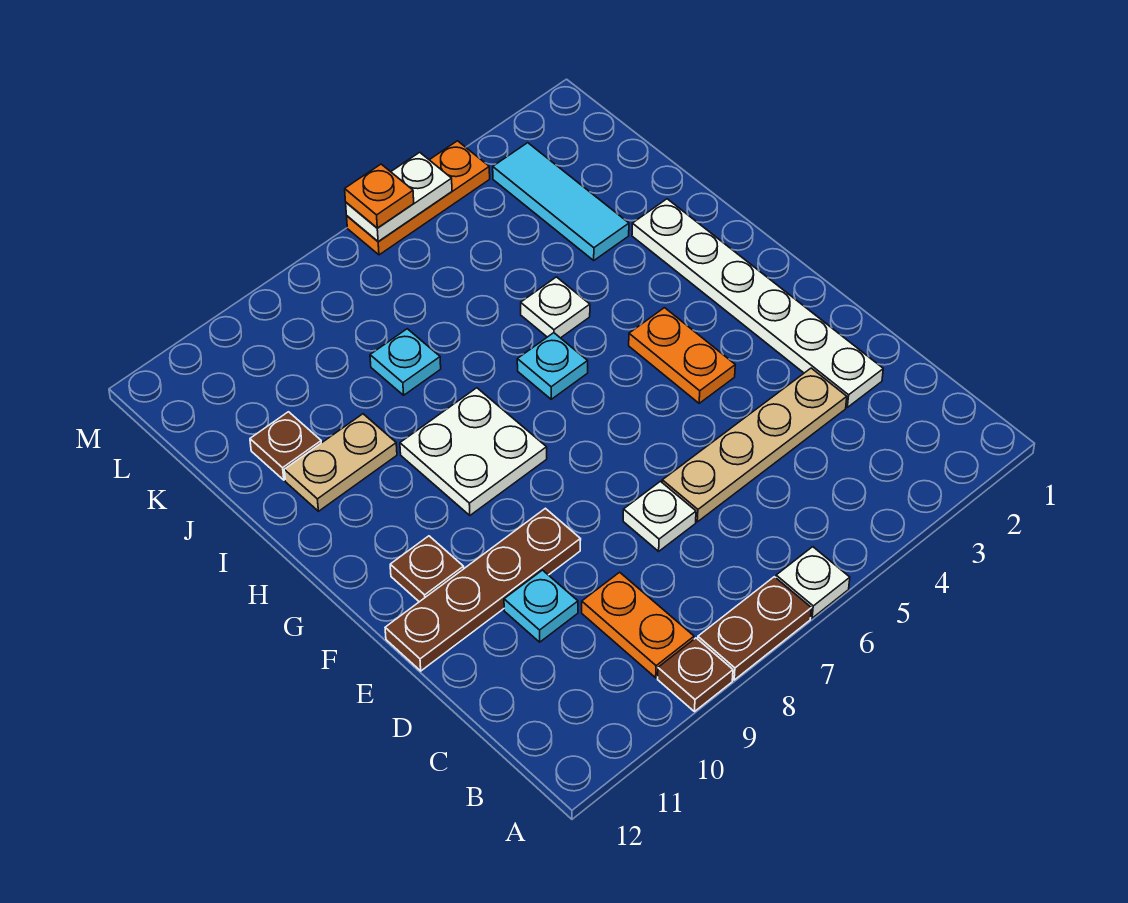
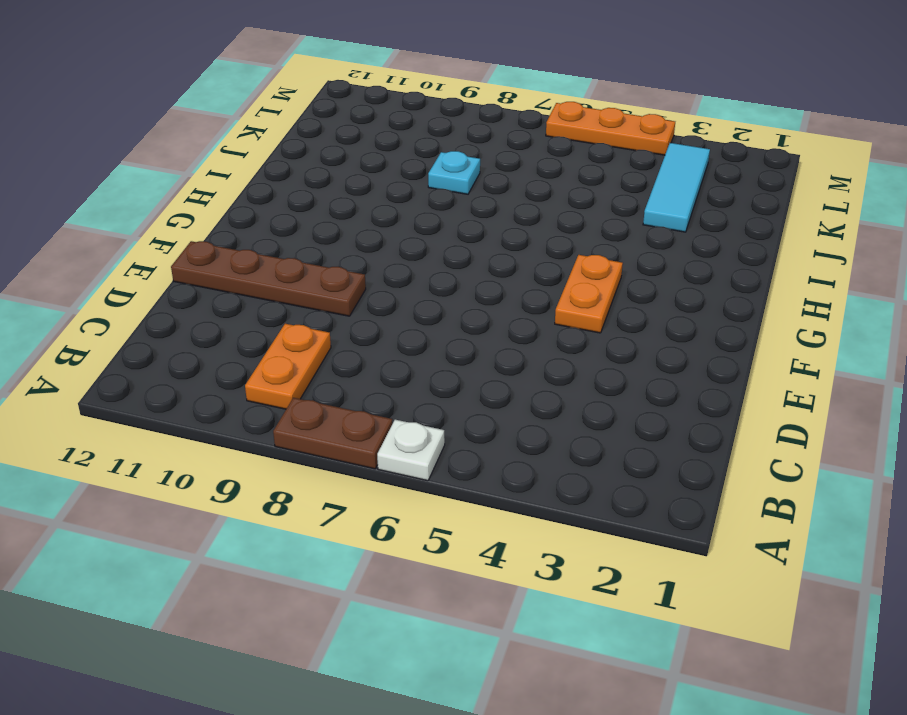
none -> brown 1x1 plate [658,638,733,712]
none -> white 1x6 plate [632,199,883,407]
none -> tan 1x4 plate [662,368,847,522]

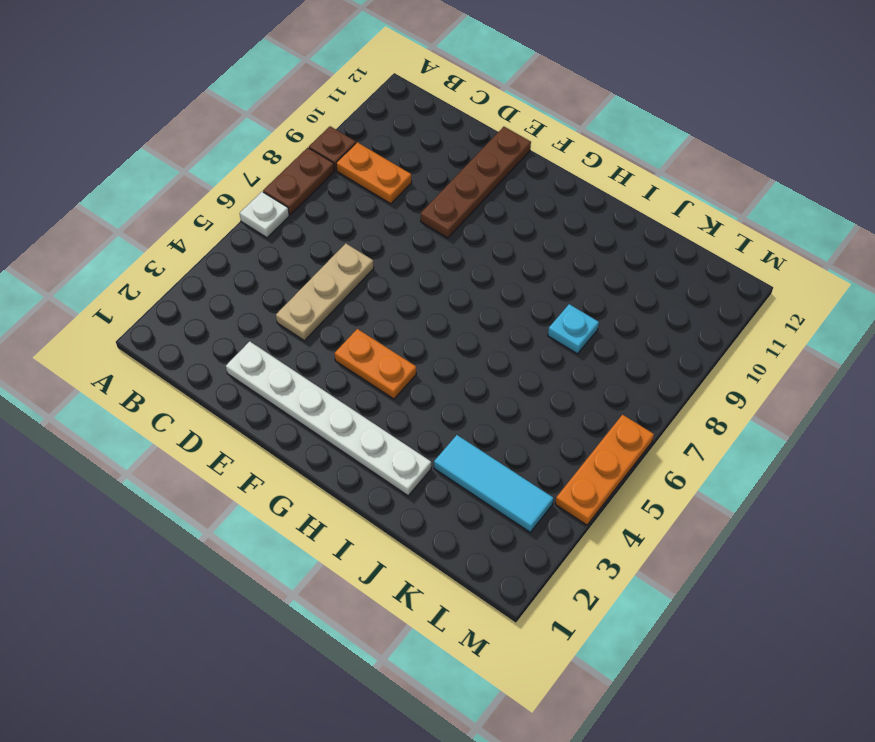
tan 1x3 plate [276,243,374,341] -> tan 1x4 plate [662,368,847,522]
none -> white 1x1 plate [623,481,696,551]
none -> cyan 1x1 plate [504,570,578,642]
none -> brown 1x1 plate [390,536,464,602]

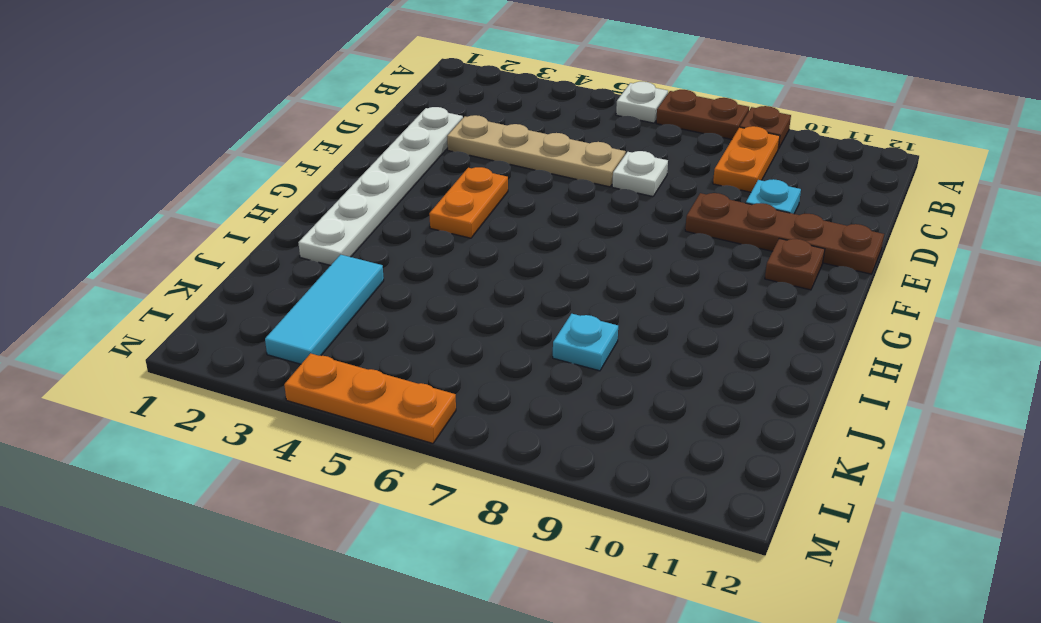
none -> white 2x2 plate [400,388,547,515]
none -> cyan 1x1 plate [517,333,588,399]
none -> white 1x1 plate [521,277,590,338]

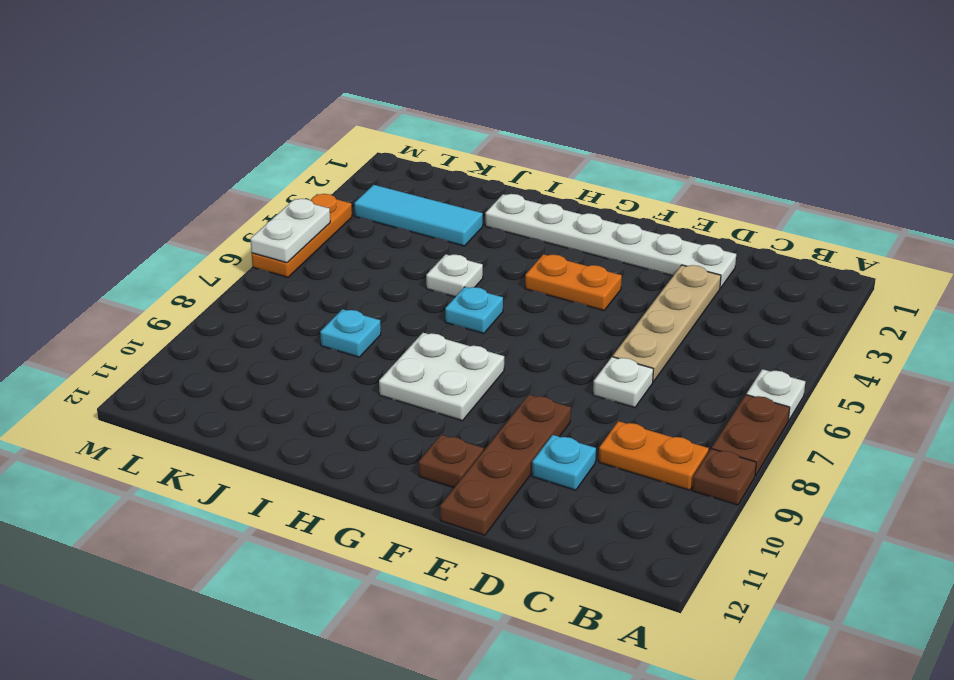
none -> tan 1x2 plate [284,414,397,511]
none -> brown 1x1 plate [250,412,321,480]
none -> orange 1x1 plate [345,164,414,228]

